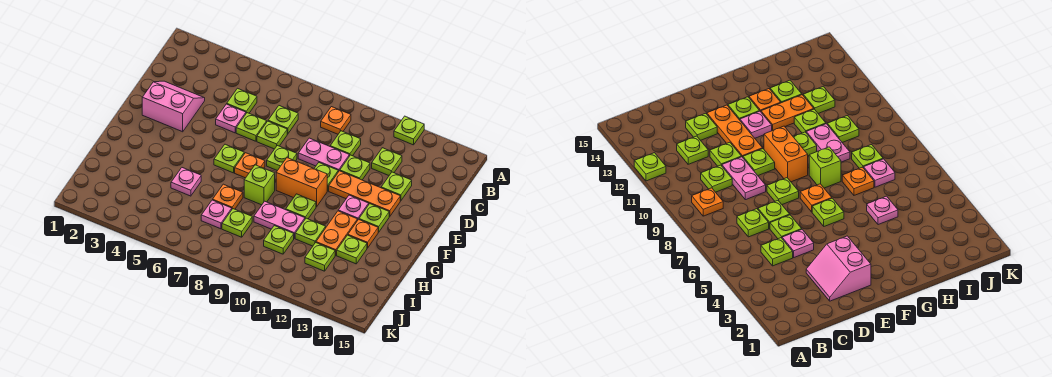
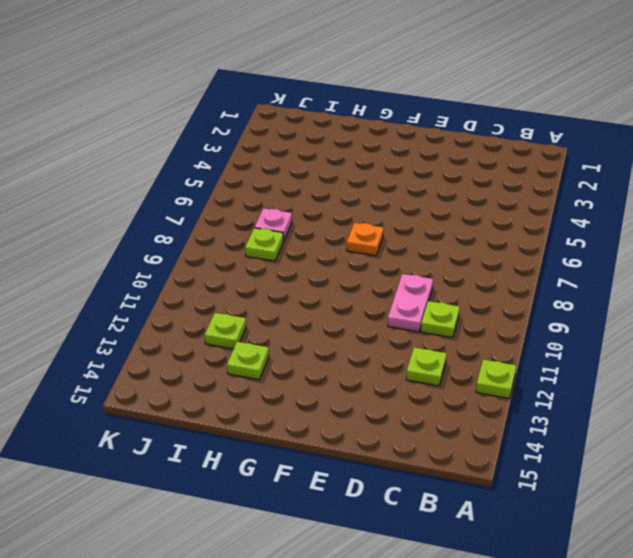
none -> orange 1x1 plate [321,107,351,134]
none -> lime 1x1 plate [227,88,257,113]
none -> lime 1x1 plate [268,106,298,134]
none -> pink 2x2 slope [142,81,205,132]

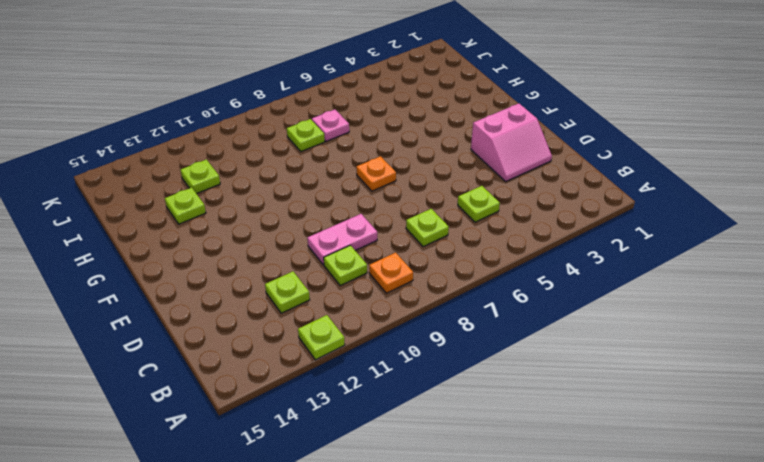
none -> pink 1x1 plate [216,104,246,133]
none -> lime 1x1 plate [236,113,267,141]
none -> lime 1x1 plate [257,121,287,149]
none -> lime 1x1 plate [340,155,370,180]

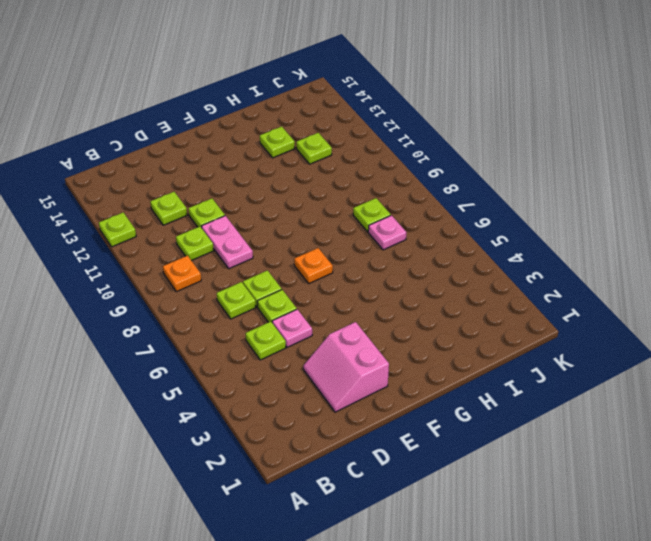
none -> lime 1x1 plate [381,172,412,201]
none -> lime 1x1 plate [267,145,297,171]
none -> lime 1x1 plate [314,163,338,191]
none -> orange 1x3 plate [329,171,400,217]

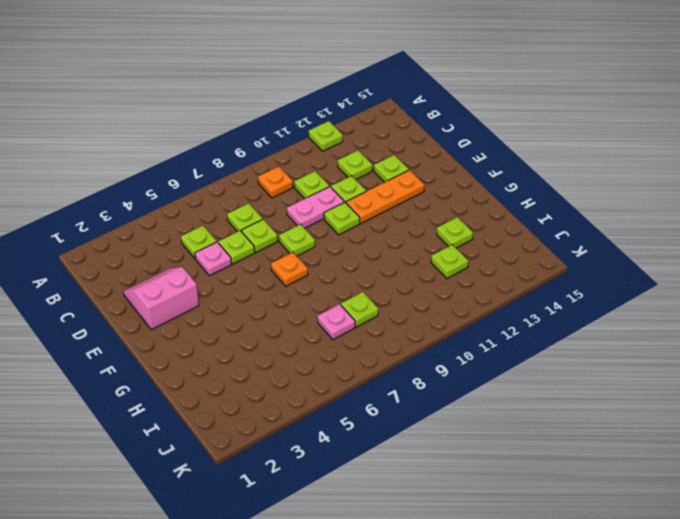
none -> lime 1x1 plate [214,144,244,173]
none -> orange 1x2 brick [276,158,328,207]
none -> pink 1x1 plate [338,195,369,221]
none -> lime 1x1 plate [359,204,389,232]

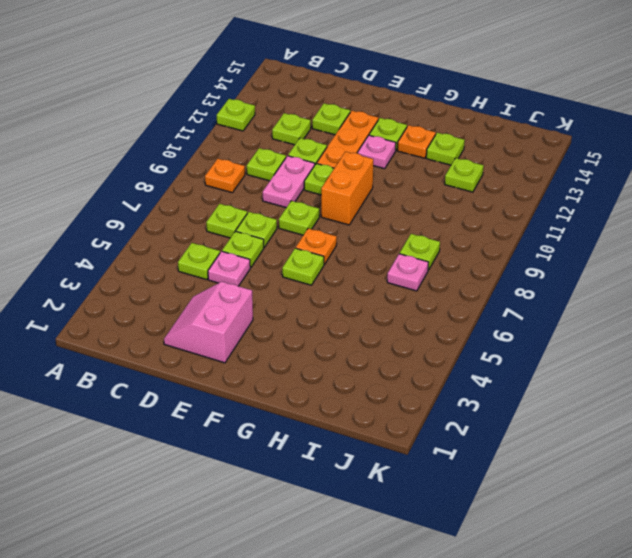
none -> lime 1x1 brick [244,165,275,205]
none -> lime 1x1 plate [286,194,316,219]
none -> orange 1x2 plate [316,211,357,255]
none -> pink 1x1 plate [171,168,201,196]

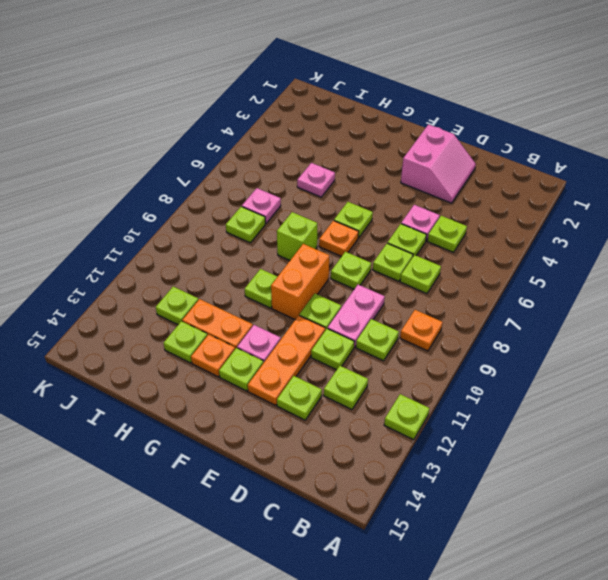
none -> orange 1x1 plate [213,184,243,209]
none -> pink 1x2 plate [254,201,305,238]
none -> lime 1x1 plate [295,218,326,246]
none -> lime 1x1 plate [264,226,294,254]

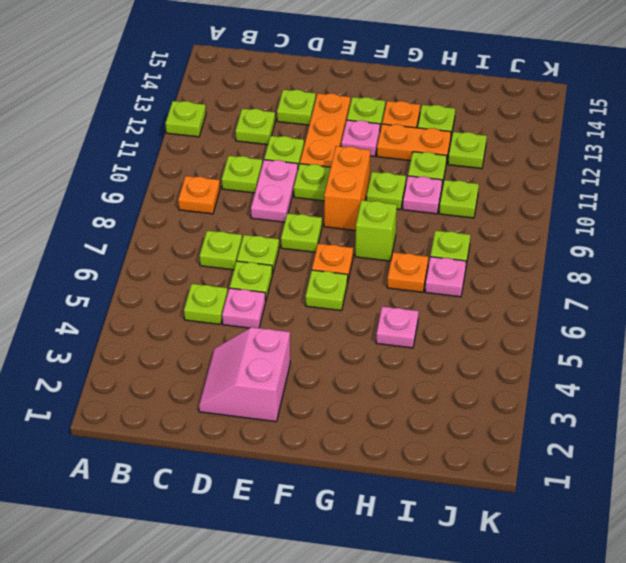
pink 1x1 plate [403,176,442,214] -> pink 1x2 plate [254,201,305,238]

